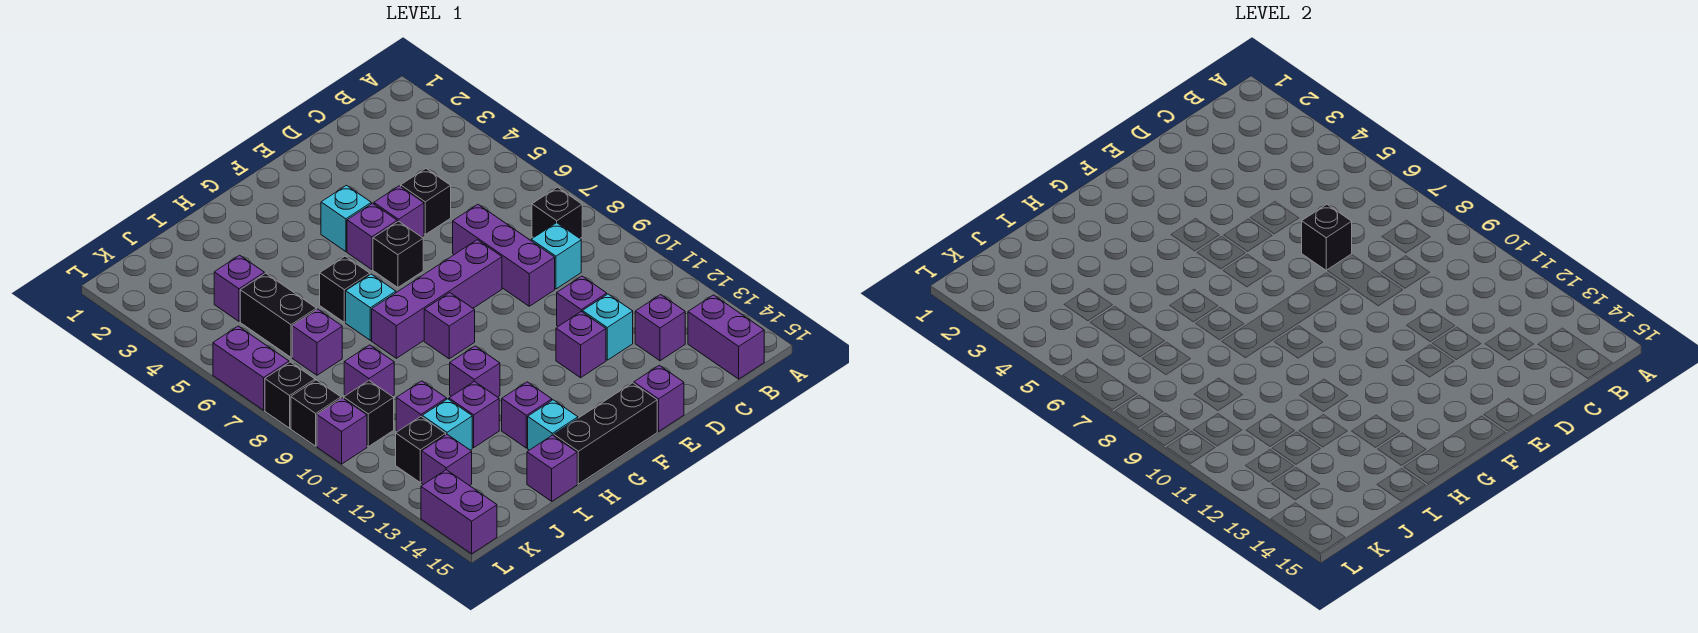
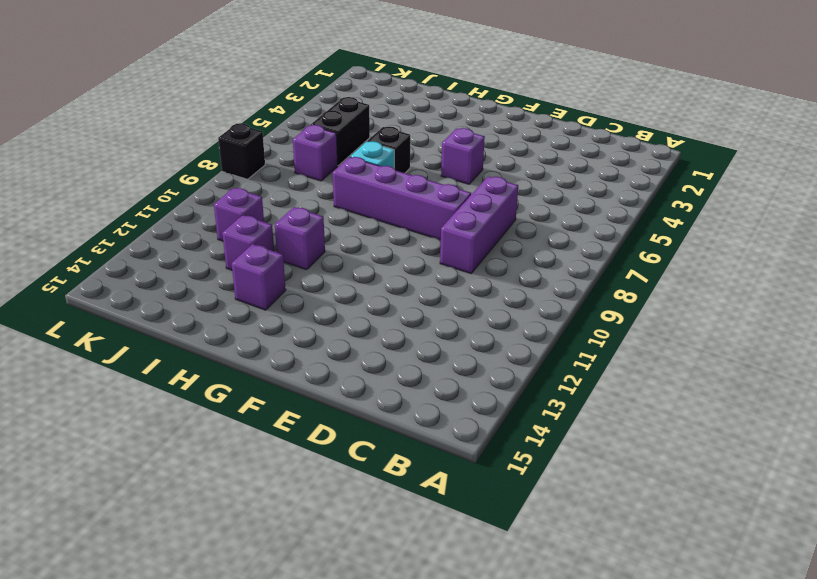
none -> black 1x1 brick [532,187,582,238]
none -> purple 1x2 brick [688,295,764,379]
none -> cyan 1x1 brick [531,223,581,289]
none -> purple 1x1 brick [635,295,685,361]

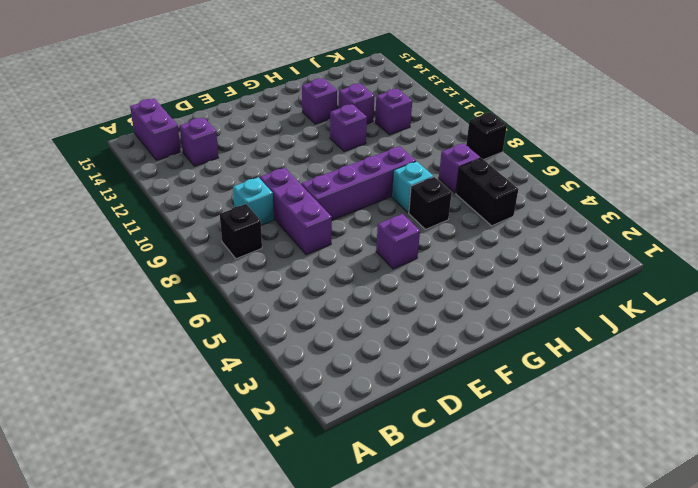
none -> black 1x1 brick [401,169,451,234]
none -> purple 1x1 brick [557,276,607,326]
none -> cyan 1x1 brick [583,294,633,360]
none -> purple 1x1 brick [374,186,424,237]

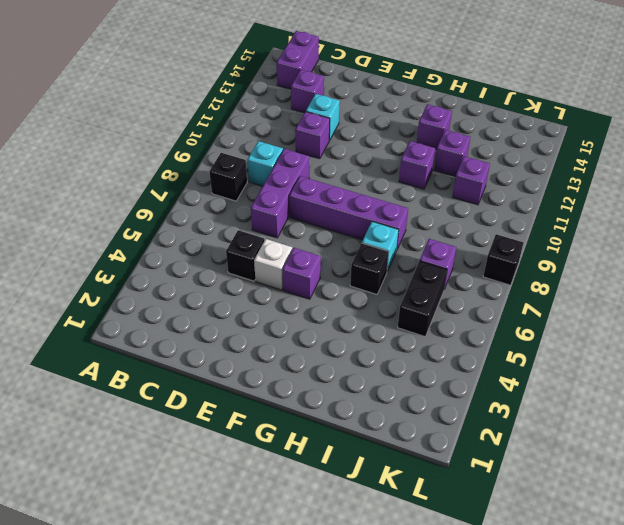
white 1x1 brick [254,239,292,290] -> purple 1x1 brick [374,186,424,237]
none -> purple 1x1 brick [556,312,606,378]
none -> purple 1x1 brick [634,365,684,431]
none -> cyan 1x1 brick [321,185,371,252]
none -> black 1x1 brick [373,221,423,287]

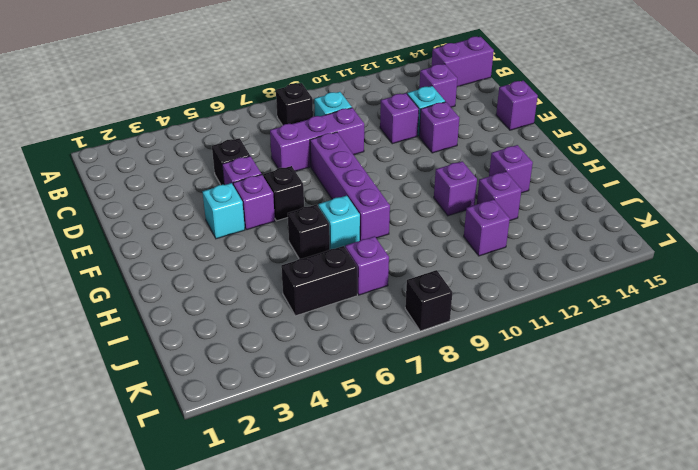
none -> black 1x3 brick [554,383,657,484]
none -> purple 1x1 brick [424,293,475,359]
none -> cyan 1x1 brick [528,400,578,450]
none -> purple 1x1 brick [527,435,577,501]

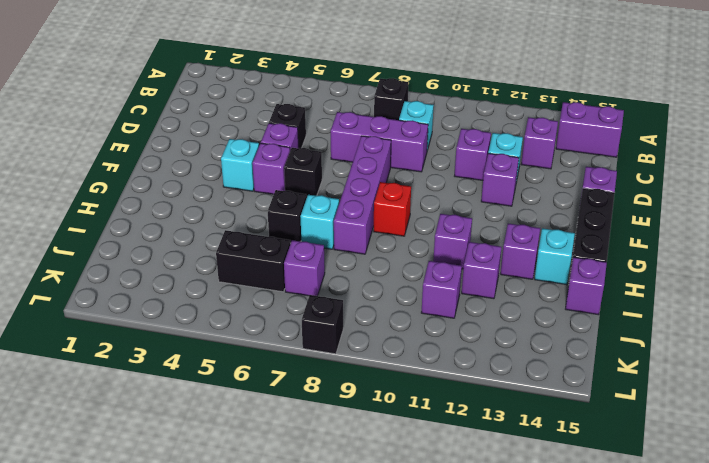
red 1x1 brick [374,182,411,236] -> purple 1x1 brick [424,293,475,359]
none -> purple 1x1 brick [214,255,264,321]
none -> purple 1x1 brick [344,345,394,396]
none -> cyan 1x1 brick [422,399,472,450]
none -> black 1x1 brick [344,381,394,447]

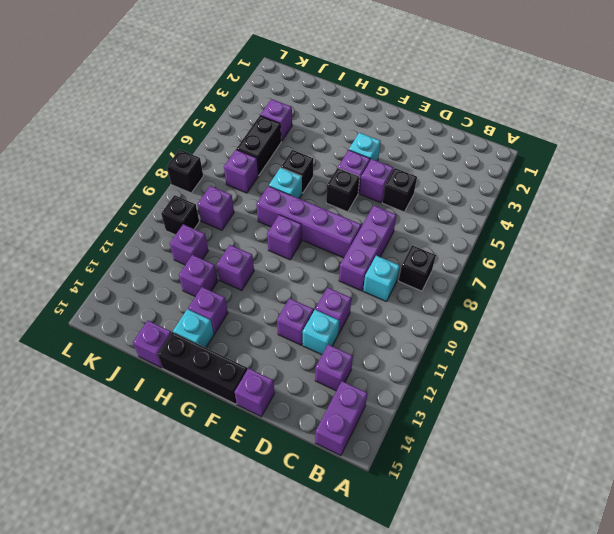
none -> cyan 1x1 brick [422,399,472,450]
none -> black 1x1 brick [396,417,446,482]
none -> purple 1x1 brick [422,435,472,486]
none -> purple 1x2 brick [213,326,289,410]

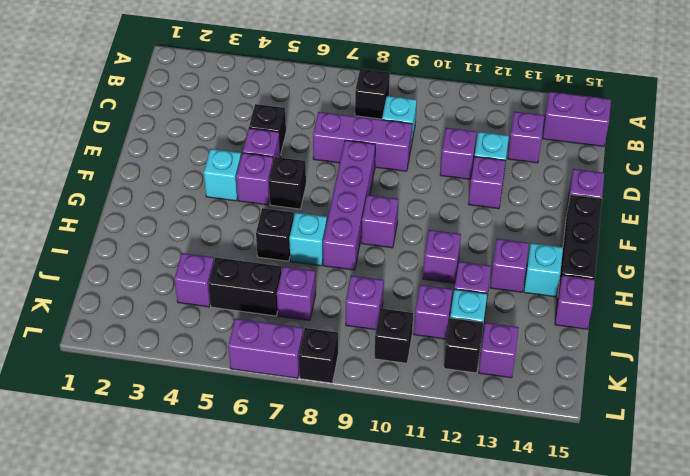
none -> black 1x1 brick [291,380,341,446]
none -> purple 1x1 brick [317,398,367,464]
none -> purple 1x2 brick [421,470,497,554]
none -> black 1x1 brick [1302,204,1352,270]

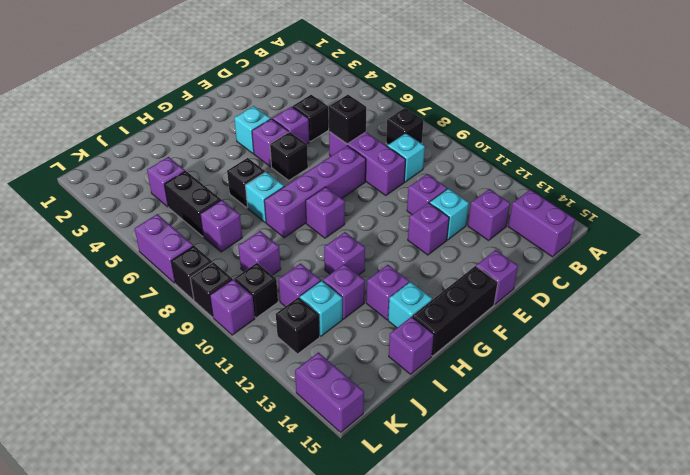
none -> purple 1x1 brick [422,435,472,486]

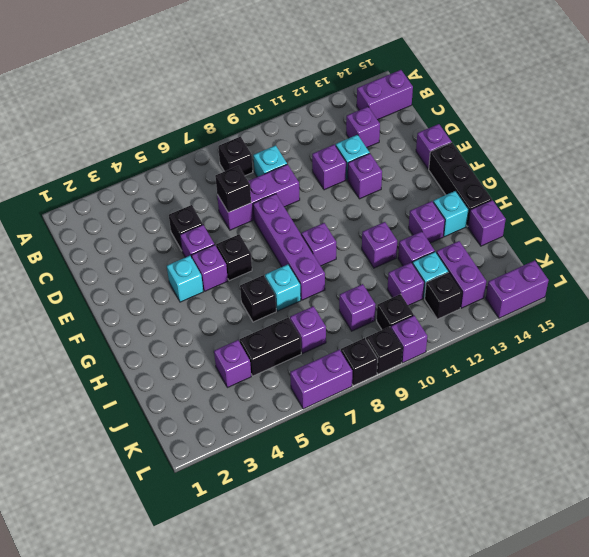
purple 1x2 brick [436,241,486,308] -> purple 1x1 brick [422,435,472,486]

